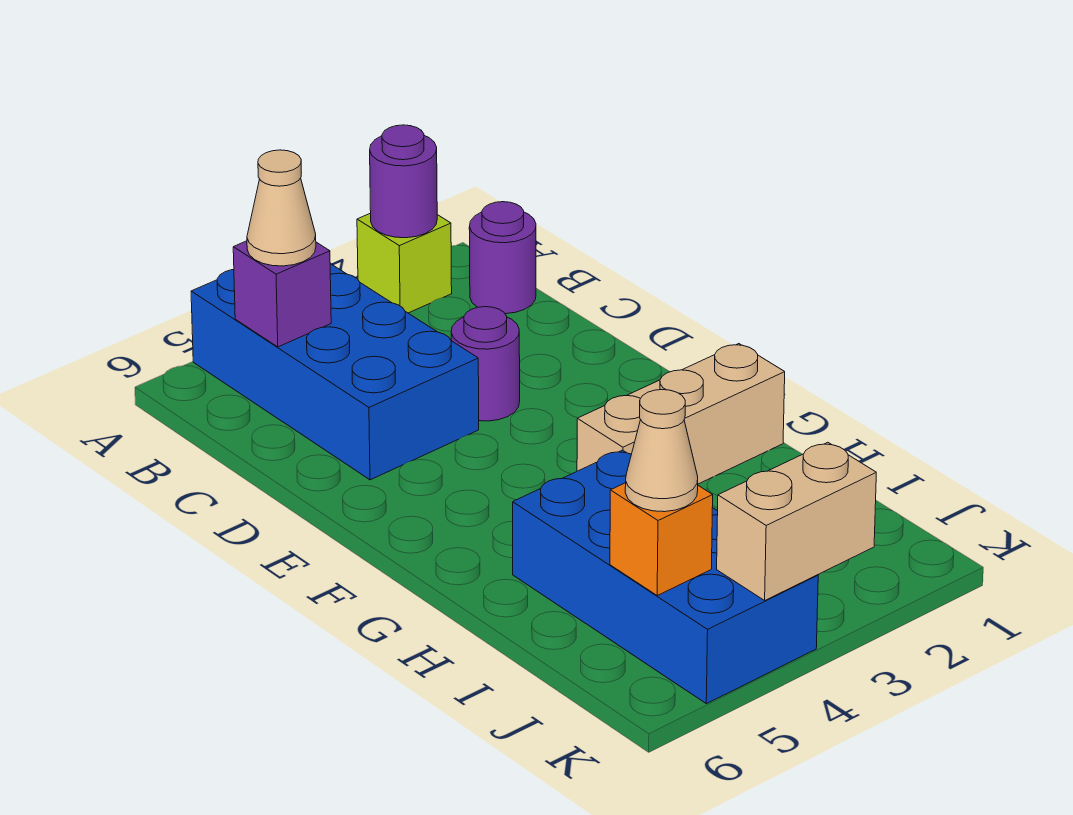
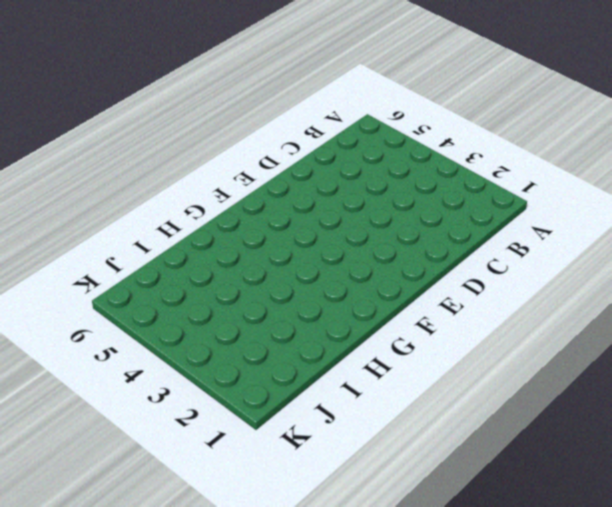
none -> lime 1x1 brick [357,213,452,313]
none -> blue 2x4 brick [191,264,479,480]
none -> purple 1x1 round brick [469,202,536,314]

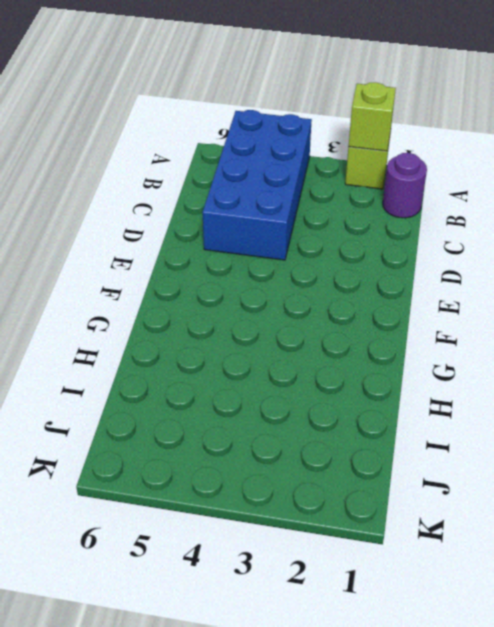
lime 1x1 brick [349,82,396,151] -> purple 1x1 round brick [370,125,437,238]
none -> purple 1x1 round brick [451,307,520,421]
none -> tan 1x3 brick [577,344,785,484]
none -> blue 2x4 brick [513,450,818,704]

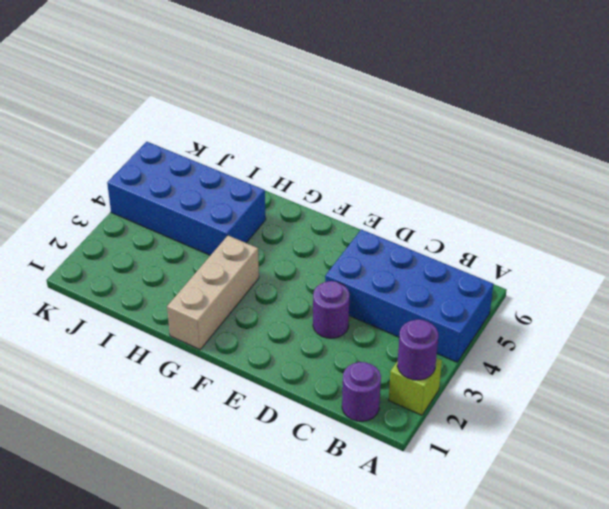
none -> purple 1x1 brick [233,241,331,347]
none -> orange 1x1 brick [610,483,713,595]
none -> tan 1x2 brick [717,442,876,600]

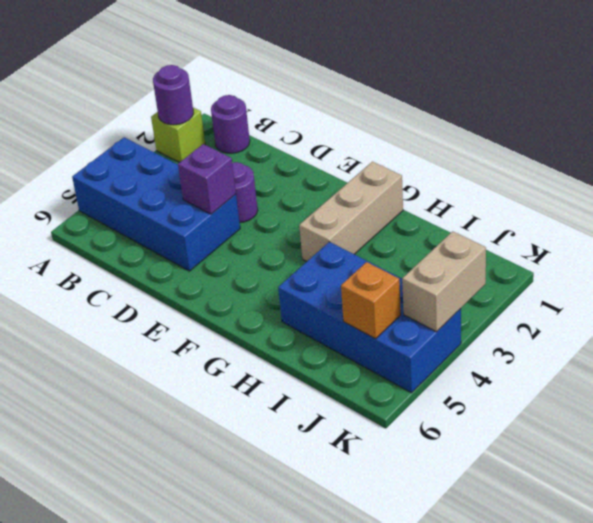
purple 1x1 brick [178,144,236,214] -> purple 1x1 brick moved to [233,241,331,347]
none -> tan 1x1 cone [247,150,316,266]
none -> tan 1x1 cone [625,390,698,512]

